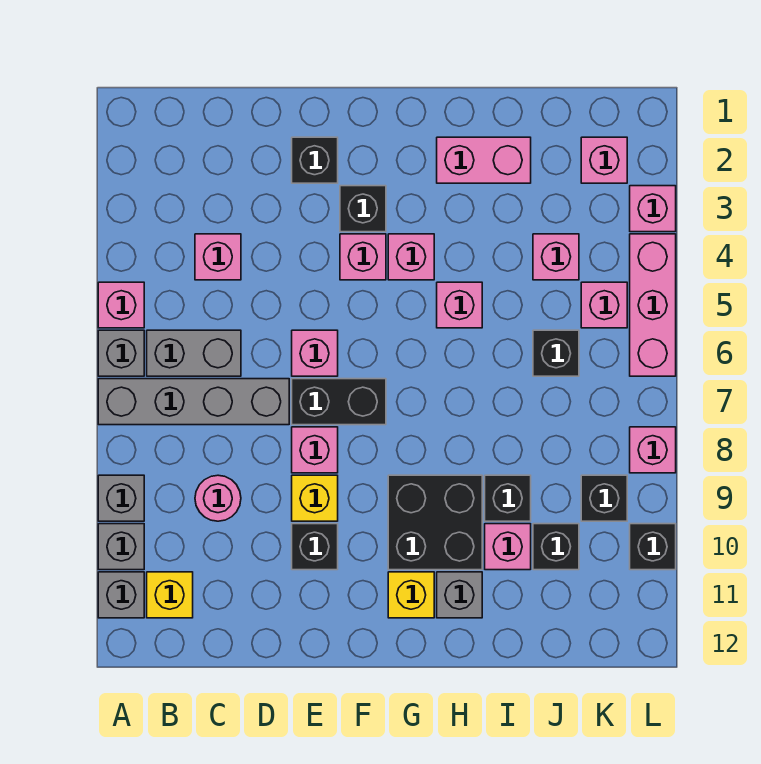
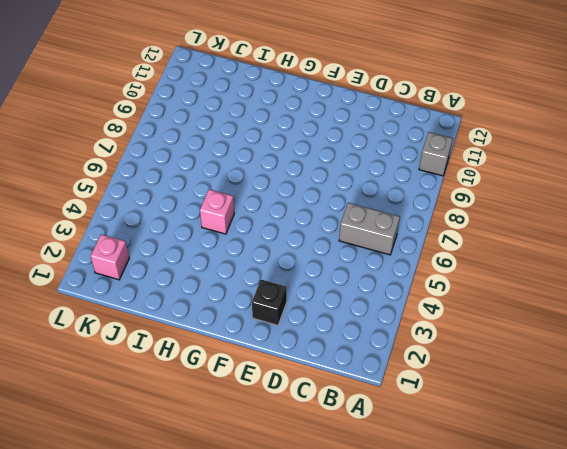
none -> pink 1x1 brick [98,282,144,328]
none -> grey 1x1 brick [98,330,144,376]
none -> grey 1x4 brick [98,379,289,425]
none -> grey 1x1 brick [98,475,144,521]

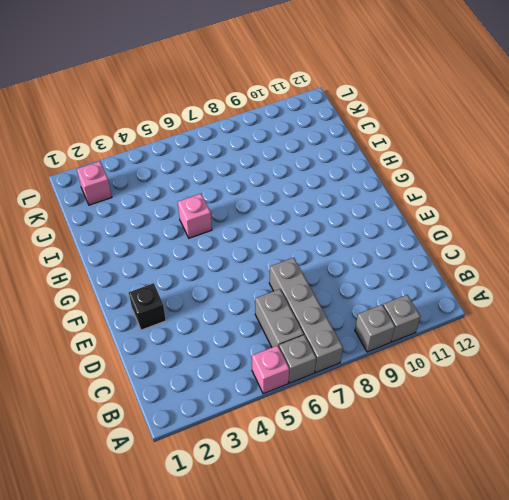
none -> grey 1x1 brick [98,572,144,618]
none -> yellow 1x1 brick [147,572,193,618]
none -> pink 1x1 brick [195,234,241,280]
none -> pink 1x1 round brick [195,475,241,521]

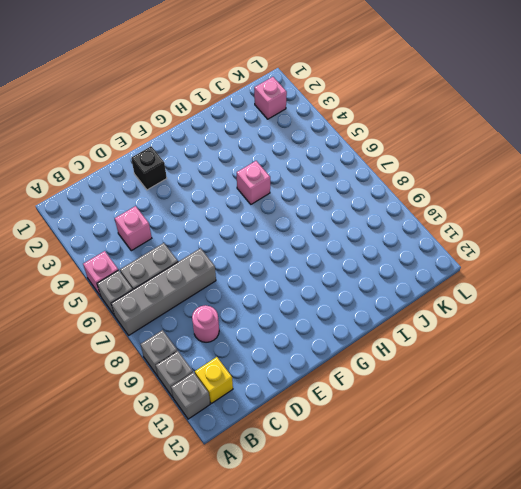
none -> pink 1x1 brick [292,330,338,376]
none -> black 1x2 brick [292,379,386,425]
none -> pink 1x1 brick [292,427,338,473]
none -> yellow 1x1 brick [292,475,338,521]

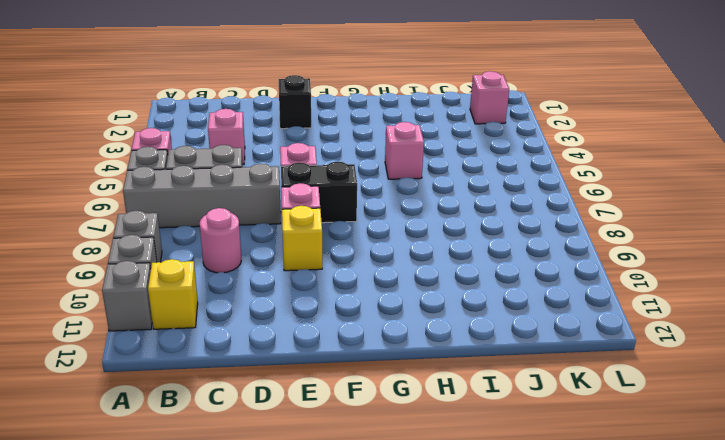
none -> black 1x1 brick [292,524,338,570]
none -> black 1x1 brick [340,186,386,232]
none -> pink 1x1 brick [340,234,386,280]
none -> pink 1x1 brick [388,234,434,280]

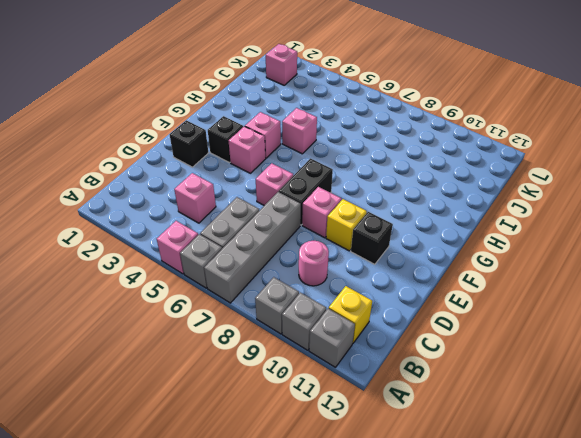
none -> black 2x2 brick [388,475,482,570]
none -> yellow 1x1 brick [388,572,434,618]
none -> pink 1x2 brick [437,137,531,183]
none -> grey 1x1 brick [437,572,482,618]

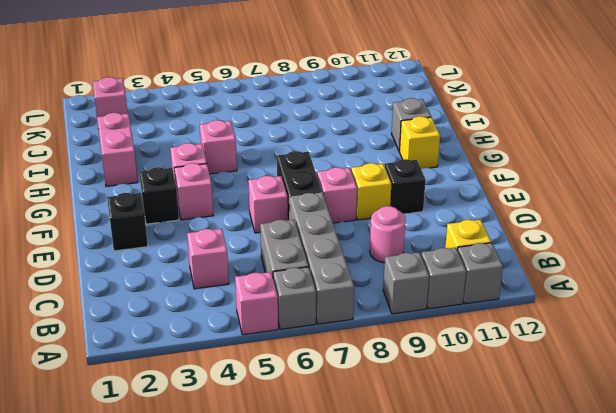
none -> black 2x2 brick [388,475,482,570]
none -> black 1x1 brick [485,475,531,521]
none -> pink 1x1 brick [485,524,531,570]
none -> pink 1x1 brick [533,234,579,280]

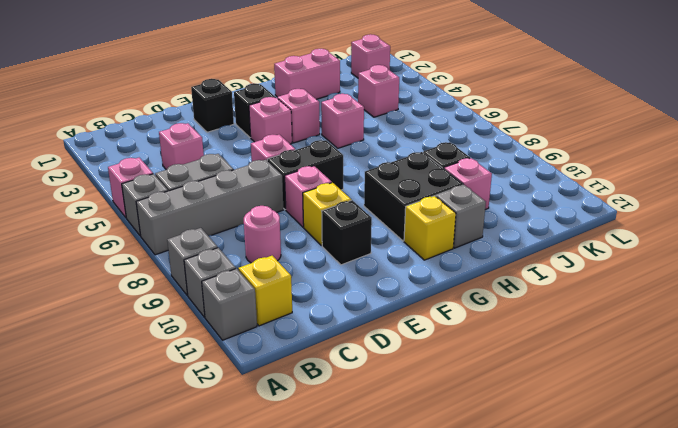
none -> black 1x1 brick [533,330,579,376]
none -> black 1x1 brick [533,524,579,570]
none -> pink 1x1 brick [581,282,627,328]
none -> black 1x1 brick [581,475,627,521]

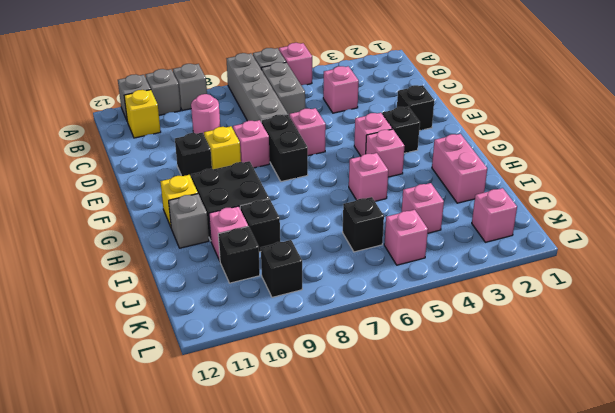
none -> pink 1x1 brick [630,186,676,232]
none -> pink 1x3 brick [630,234,676,376]
none -> pink 1x1 brick [630,427,676,473]
none -> black 1x1 brick [630,524,676,570]

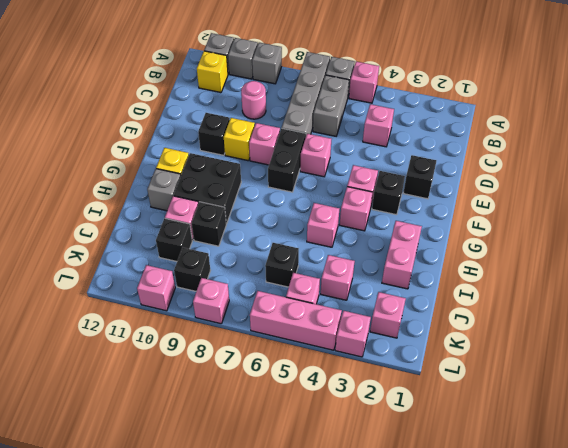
pink 1x1 brick [137,265,175,311] -> black 1x1 brick [630,524,676,570]

